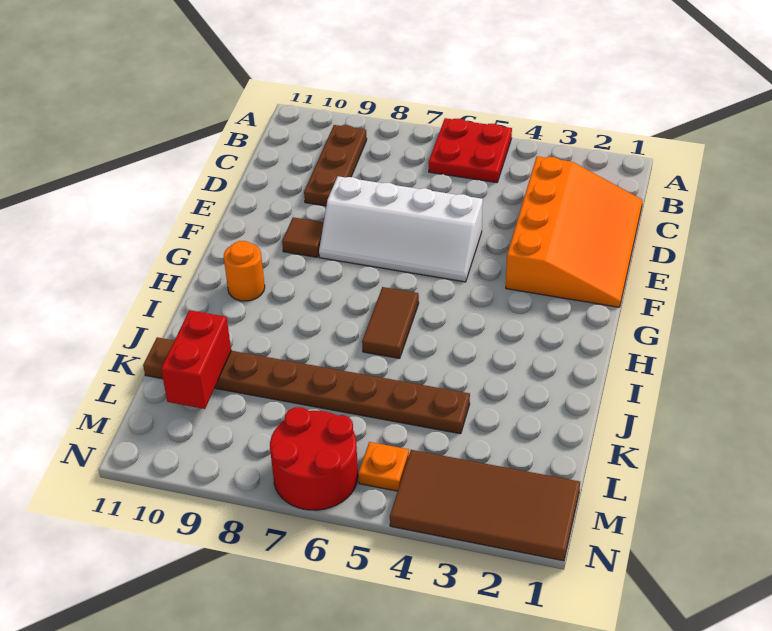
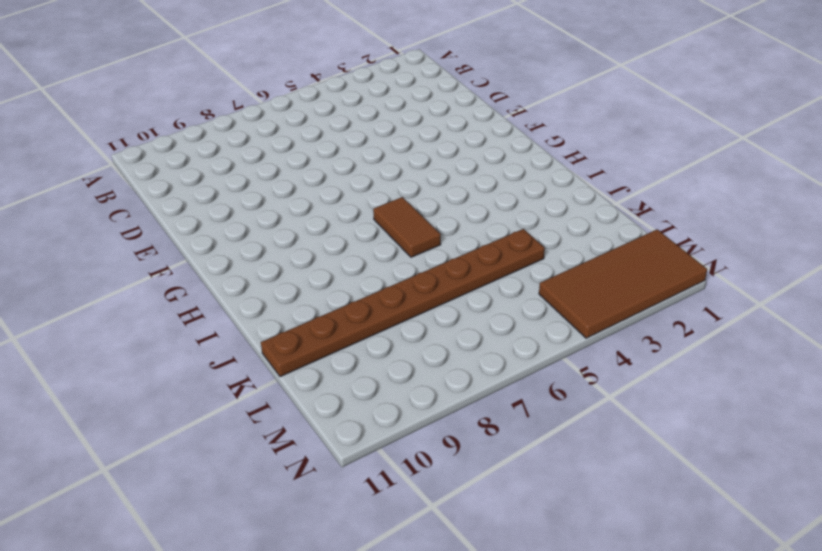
none -> red 2x2 plate [429,118,512,183]
none -> brown 1x3 plate [304,125,367,206]
none -> orange 3x4 slope [506,156,643,307]

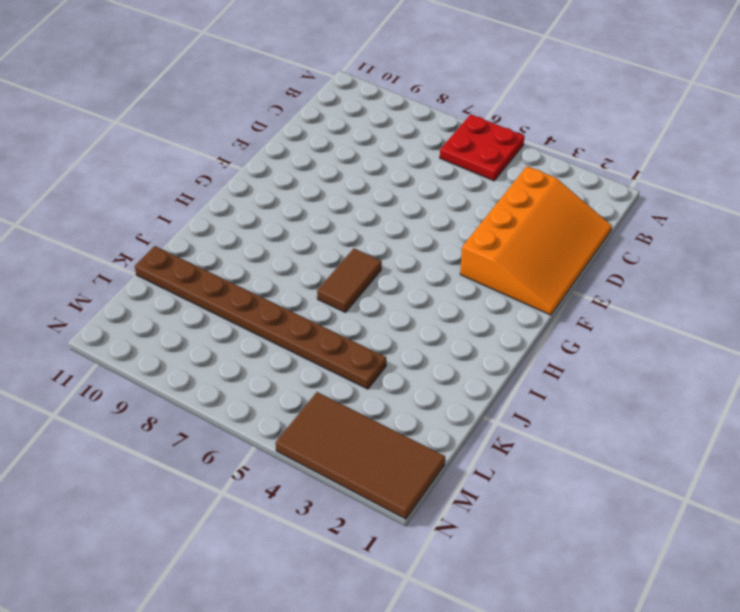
none -> brown 1x3 plate [304,125,367,206]
none -> white 2x4 slope [319,176,483,282]
none -> brown 1x1 tile [282,217,324,257]

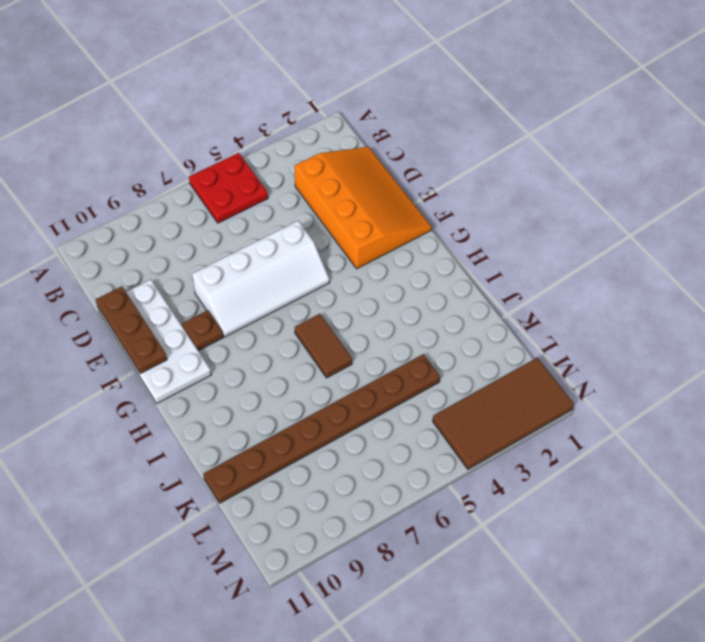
white 2x4 plate [98,279,211,403] -> none
brown 1x3 plate [96,286,167,374] -> brown 1x3 plate moved to [304,125,367,206]
brown 1x1 plate [182,310,223,351] -> brown 1x1 tile [282,217,324,257]
none -> orange 1x1 round brick [224,241,265,301]
none -> orange 1x1 plate [358,442,409,491]
none -> red 2x2 round brick [270,407,358,510]

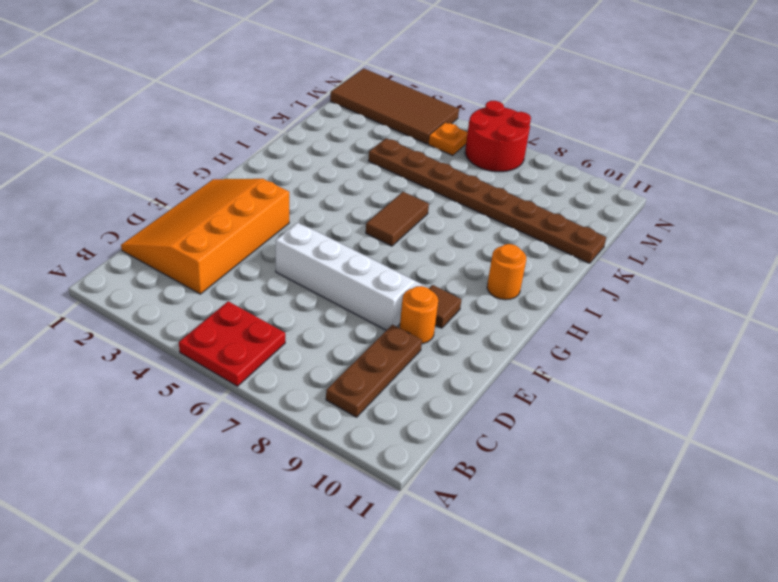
orange 1x1 round brick [400,286,438,344] -> none
none -> red 1x2 brick [161,310,231,409]

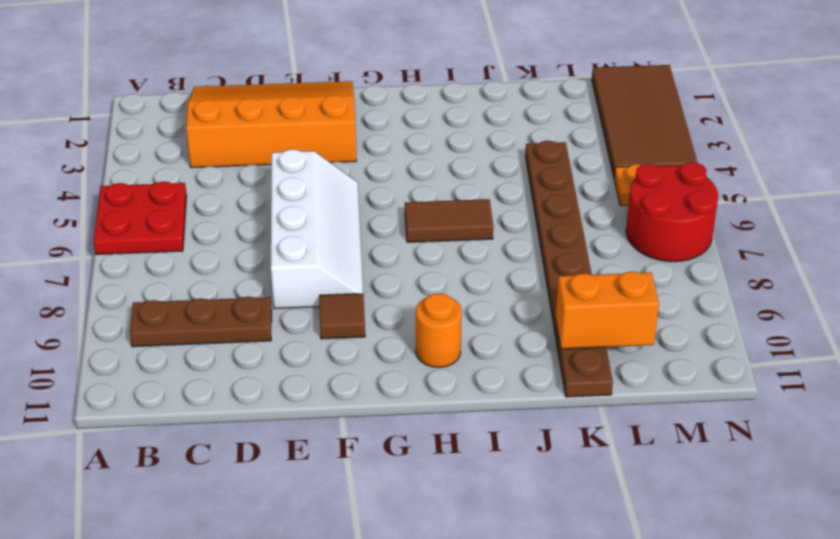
orange 1x2 brick [555,271,659,349] -> red 1x2 brick [161,310,231,409]

